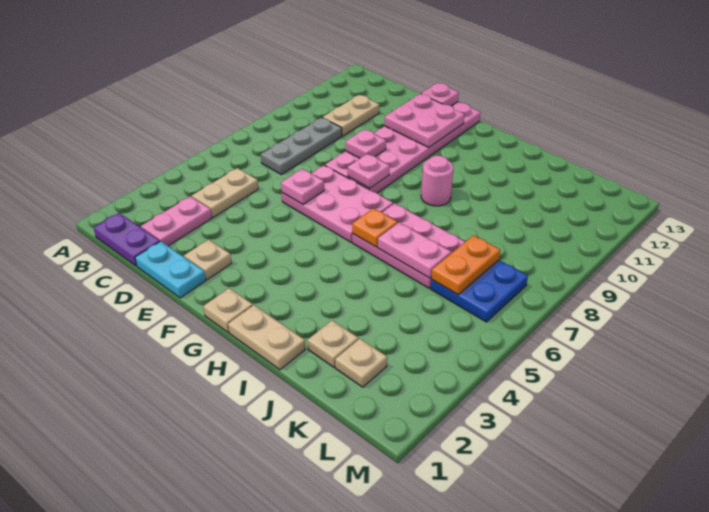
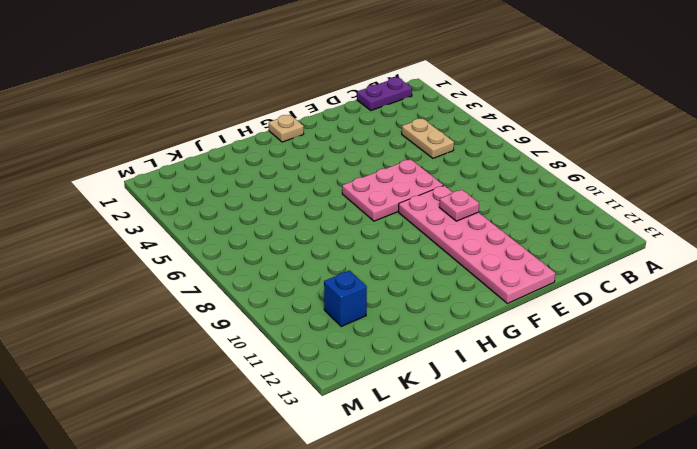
blue 1x1 brick [324,271,367,326] -> none
none -> pink 1x2 plate [141,196,212,246]
none -> grey 1x3 plate [261,117,342,175]
none -> tan 1x2 plate [323,95,379,136]

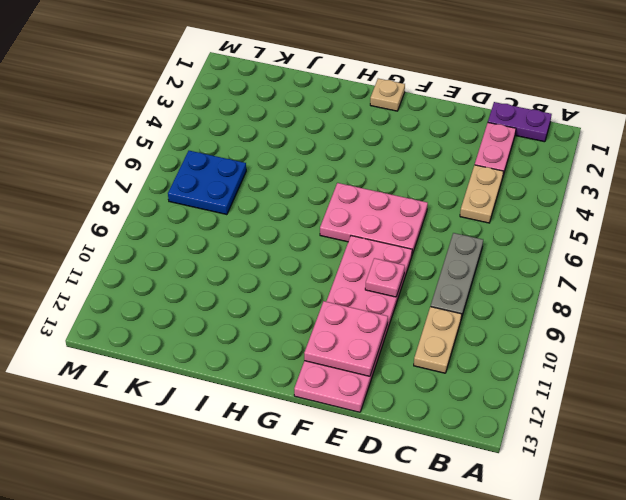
none -> cyan 1x2 plate [135,241,206,298]
none -> tan 1x1 plate [184,239,231,280]
none -> tan 1x2 plate [228,305,305,370]

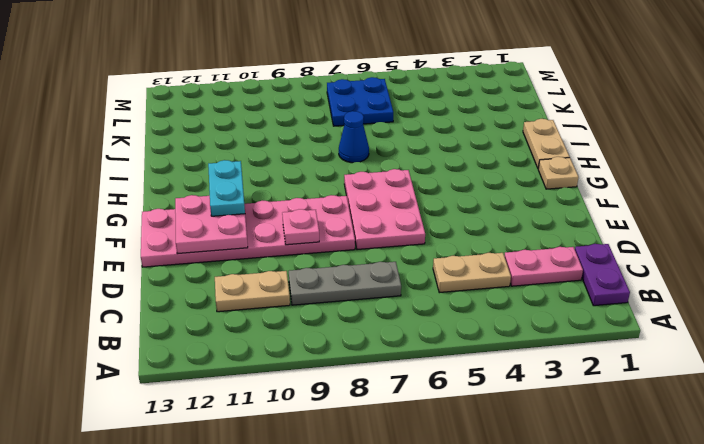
cyan 1x2 plate [208,160,245,216] -> cyan 1x2 plate moved to [135,241,206,298]
blue 1x1 cone [339,111,369,163] -> pink 2x3 plate [352,203,465,288]
none -> tan 1x1 plate [184,239,231,280]
none -> pink 1x1 round brick [421,156,453,206]
none -> tan 1x1 plate [307,321,358,367]

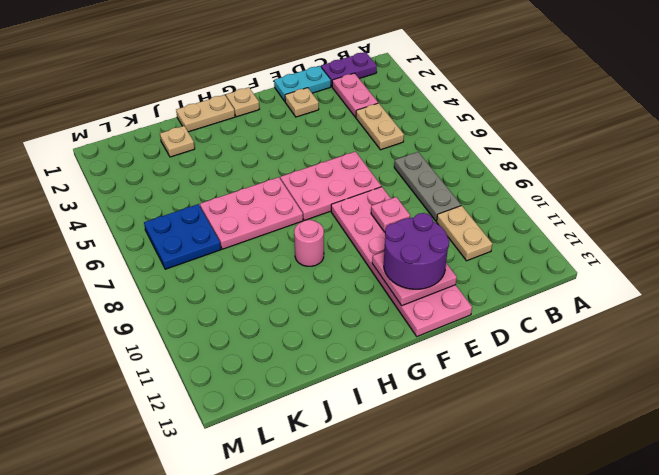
purple 2x2 round brick [384,213,449,289] -> none
none -> tan 1x1 plate [335,339,387,387]
none -> pink 1x1 plate [281,169,324,204]
none -> pink 1x1 plate [421,83,459,106]

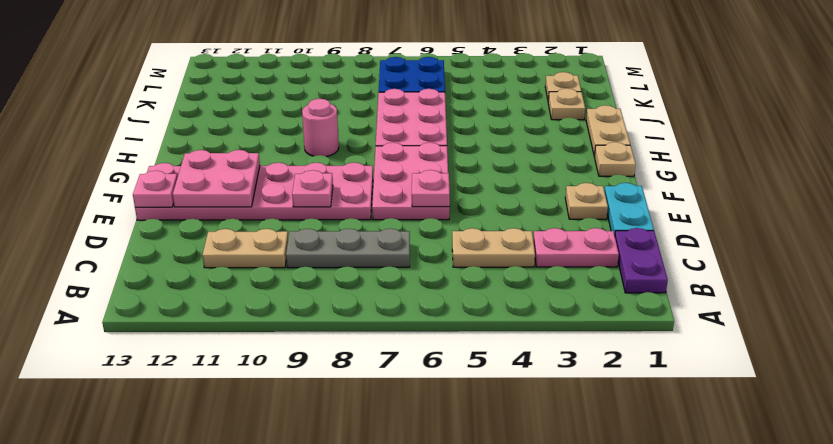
none -> pink 1x1 plate [348,154,390,188]
none -> orange 1x1 plate [352,208,398,247]
none -> pink 1x2 plate [378,223,451,278]

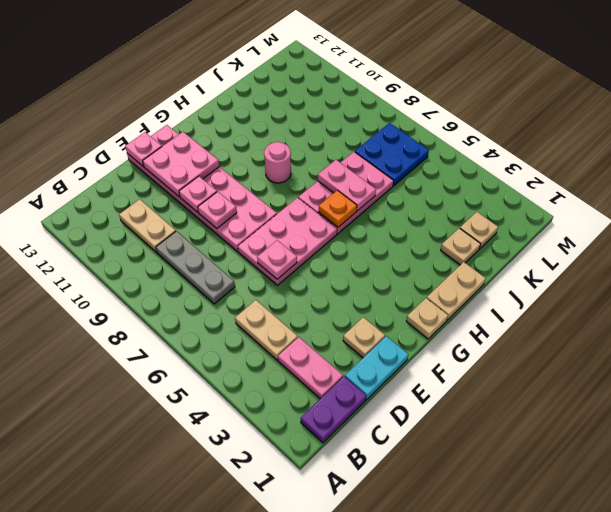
pink 1x1 plate [179,176,217,212] -> pink 1x1 plate moved to [348,154,390,188]
pink 1x2 plate [318,160,376,211] -> pink 1x2 plate turned to [378,223,451,278]
none -> orange 1x2 plate [431,235,500,294]

